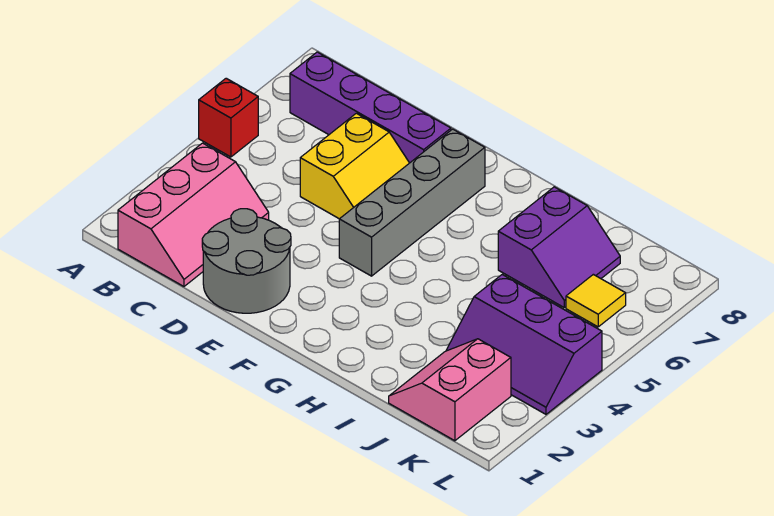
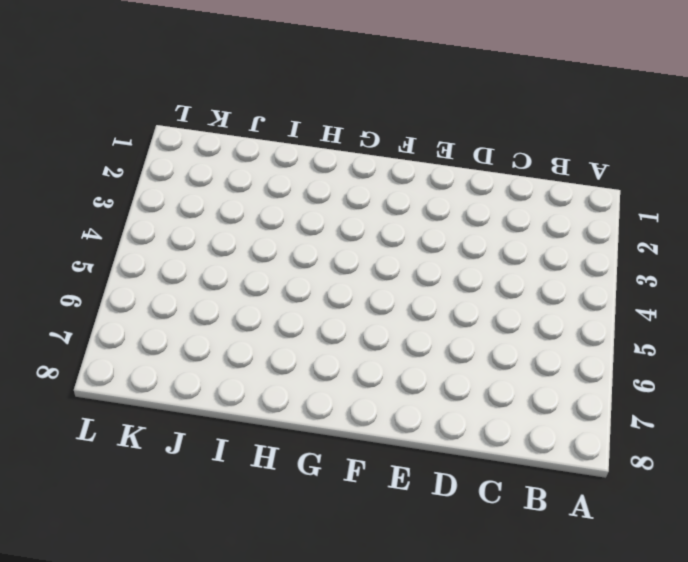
none -> red 1x1 brick [199,78,258,157]
none -> pink 2x3 slope [118,143,269,286]

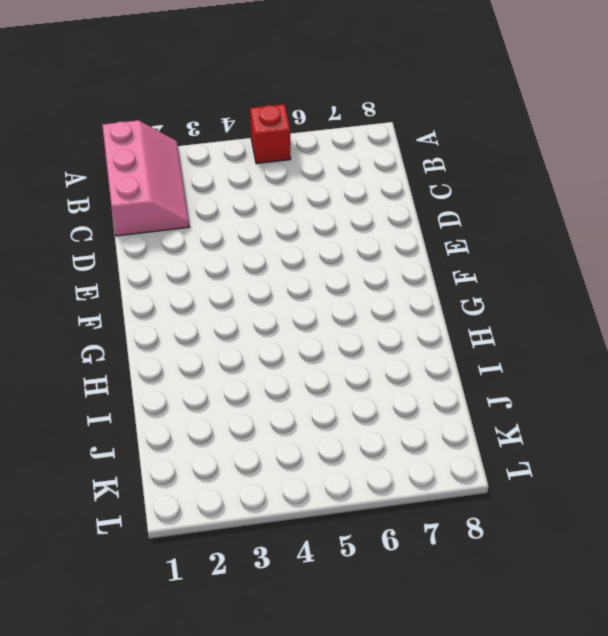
pink 2x3 slope [102,120,189,236] -> pink 2x3 slope turned to [118,143,269,286]
none -> purple 1x4 brick [290,52,451,163]
none -> grey 2x2 round brick [202,209,291,313]

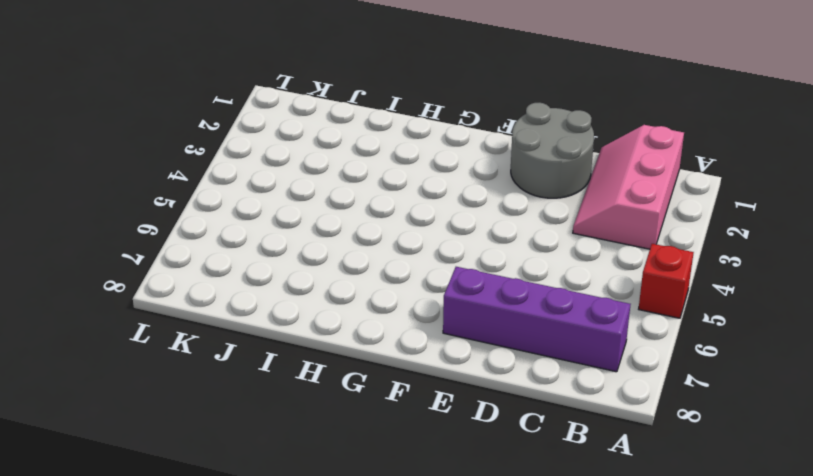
none -> yellow 2x2 slope [300,113,409,219]
none -> grey 1x4 brick [339,129,485,276]

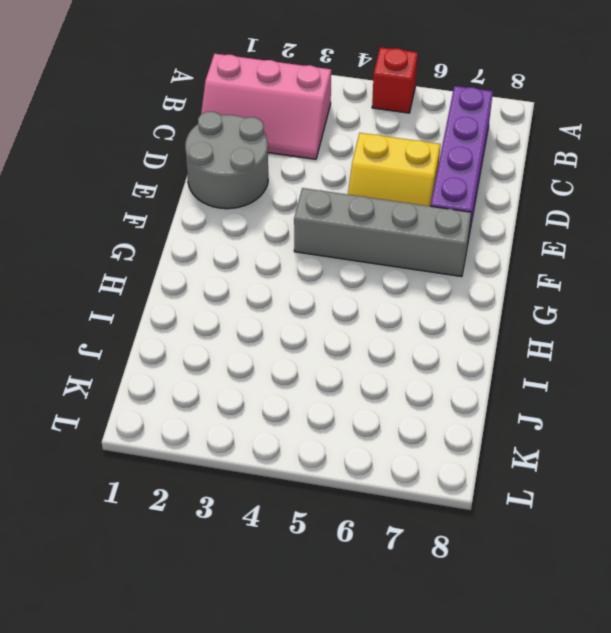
none -> purple 2x2 slope [498,187,620,307]
none -> pink 2x2 slope [389,339,511,441]

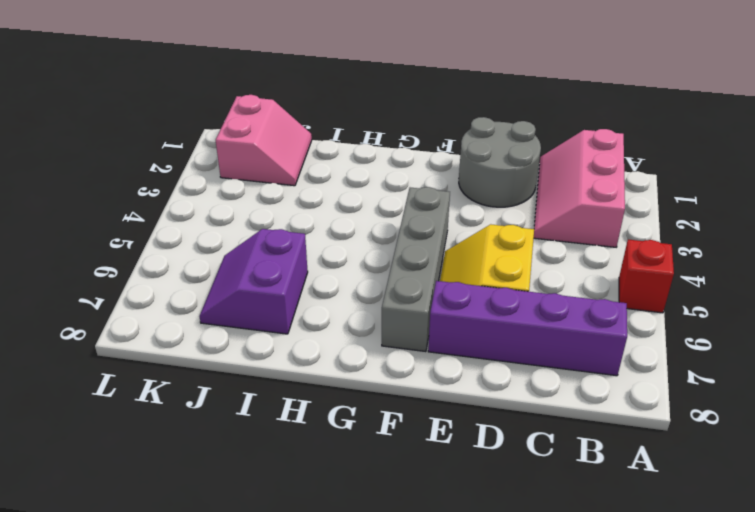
none -> purple 2x3 slope [446,275,602,414]
none -> yellow 1x1 tile [566,274,626,327]

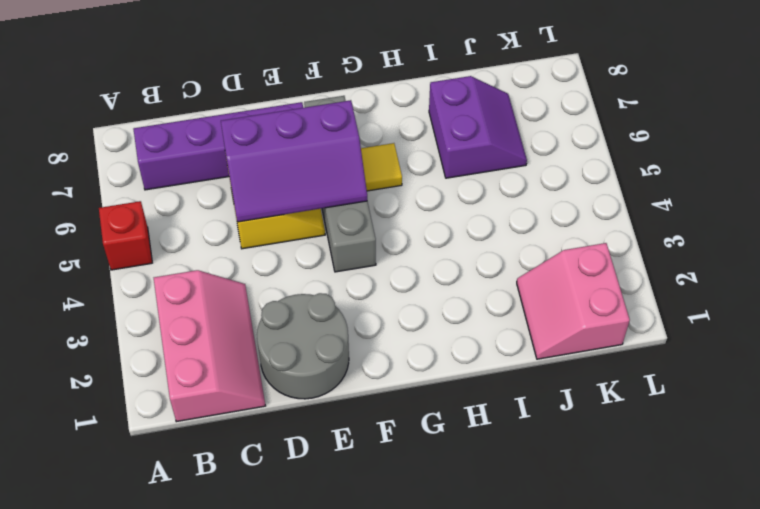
purple 2x3 slope [221,100,367,222] -> purple 2x3 slope moved to [446,275,602,414]
yellow 1x1 tile [361,143,402,191] -> yellow 1x1 tile moved to [566,274,626,327]

